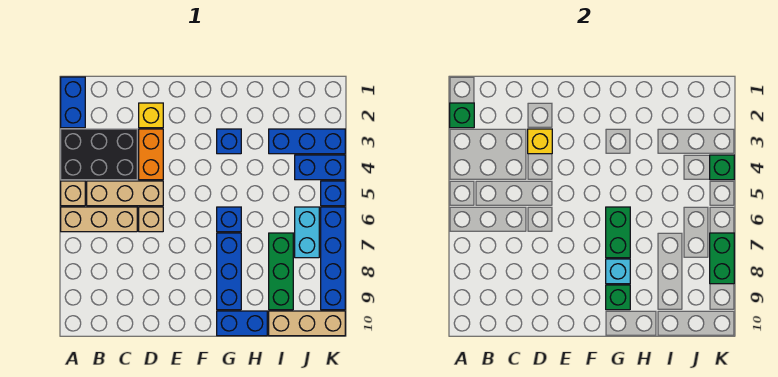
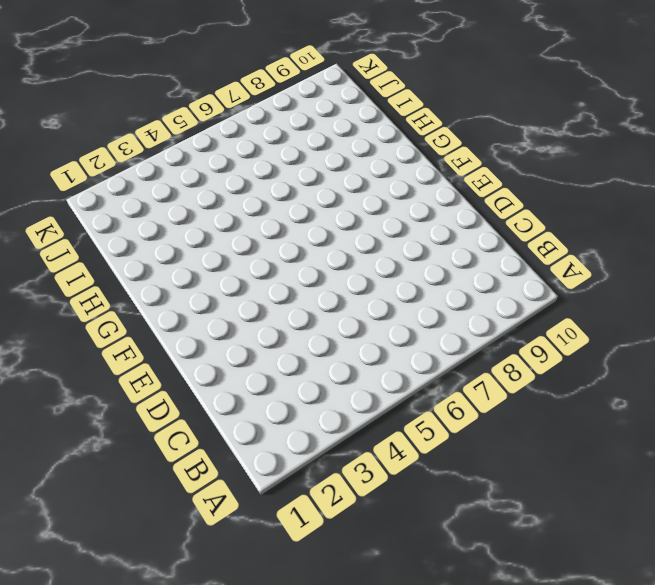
none -> blue 1x2 brick [61,77,85,128]
none -> black 2x3 brick [61,129,137,180]
none -> tan 1x1 brick [61,181,85,206]

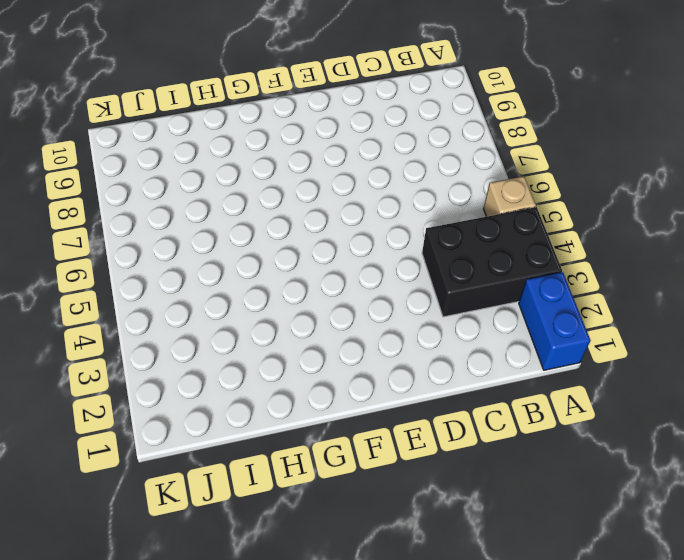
none -> tan 1x3 brick [61,207,137,232]
none -> tan 1x3 brick [87,181,163,206]
none -> yellow 1x1 brick [139,103,163,128]

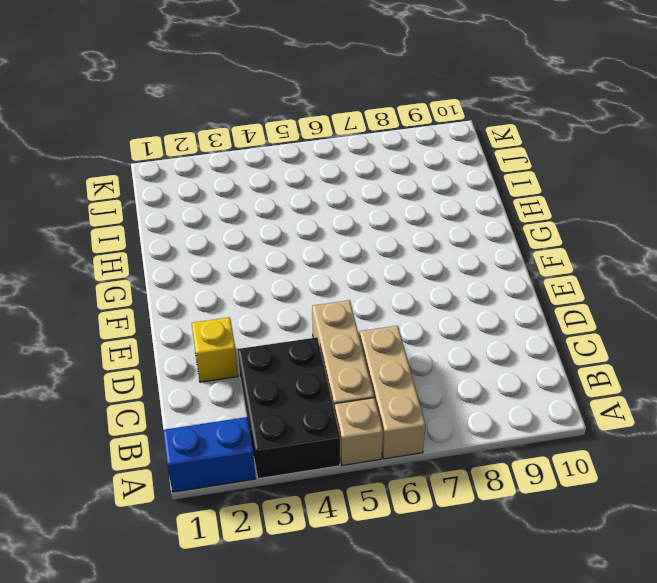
none -> orange 1x2 brick [139,129,163,180]
none -> tan 1x1 brick [139,207,163,232]
none -> blue 1x1 brick [217,129,241,154]

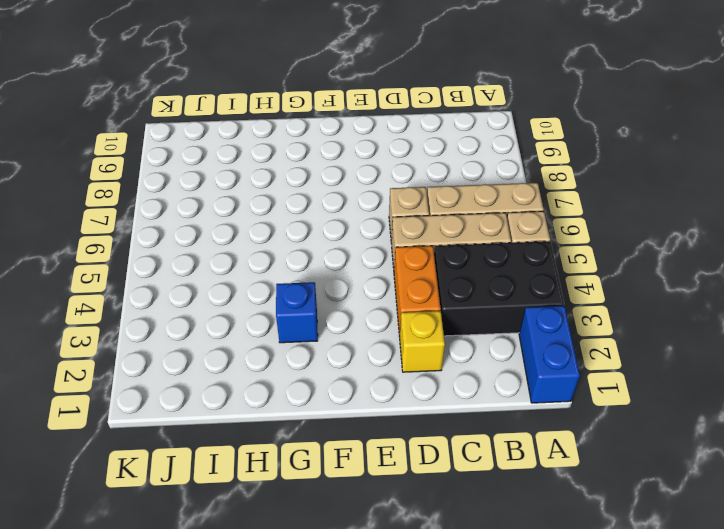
none -> blue 1x1 brick [217,207,241,232]
none -> blue 1x3 brick [217,233,241,310]
none -> blue 1x2 brick [217,311,267,336]

